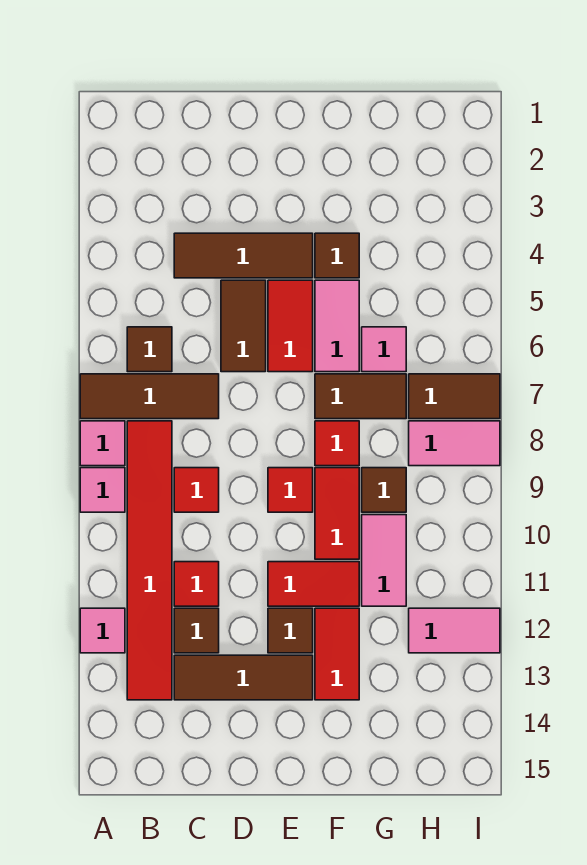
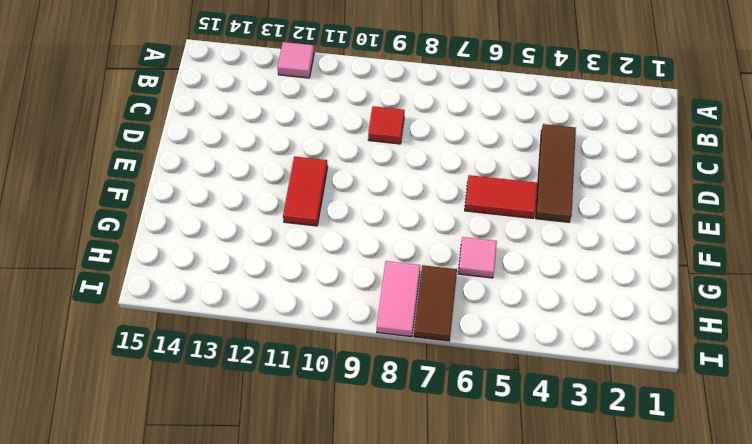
none -> brown 1x3 tile [80,374,219,419]
none -> pink 1x1 tile [80,421,125,466]
none -> pink 1x1 tile [80,468,125,512]

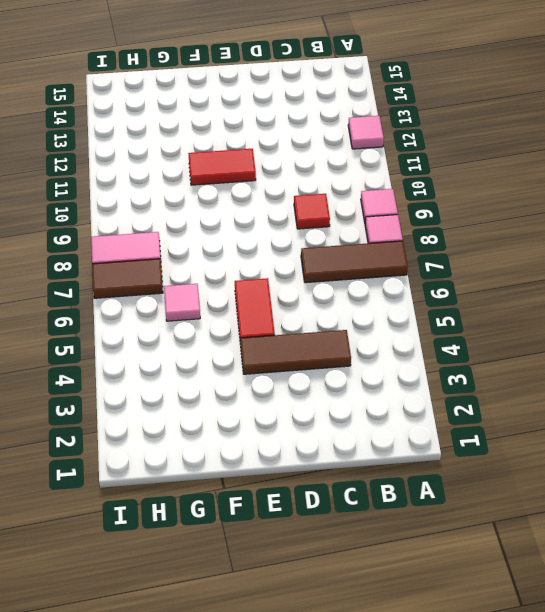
none -> brown 1x1 tile [127,327,172,372]
none -> red 1x6 tile [127,421,172,700]
none -> red 1x1 tile [174,562,219,606]

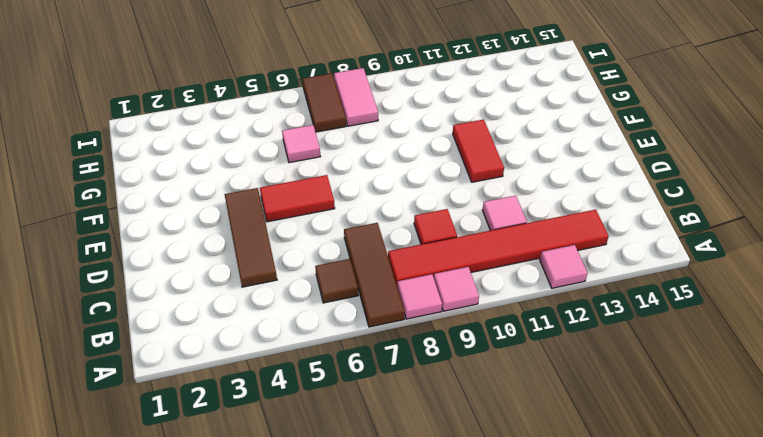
pink 1x1 tile [482,196,527,230] -> red 1x1 tile [174,562,219,606]
none -> brown 1x1 tile [174,608,219,653]
none -> brown 1x3 tile [174,655,313,700]
none -> brown 1x2 tile [221,280,266,372]

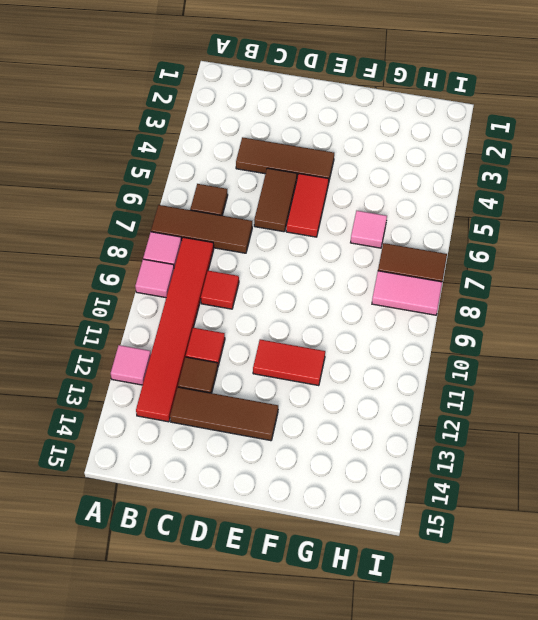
none -> red 1x1 tile [268,468,313,512]
none -> brown 1x1 tile [268,608,313,653]
none -> brown 1x1 tile [315,233,359,278]

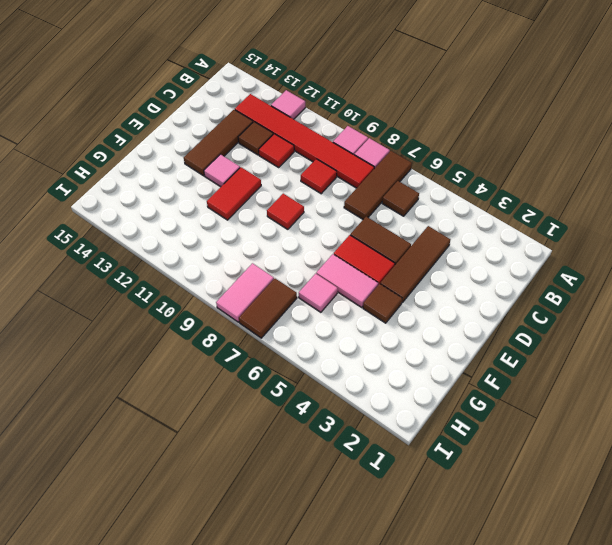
pink 1x1 tile [204,154,240,187] -> brown 1x1 tile [268,608,313,653]
none -> brown 1x2 tile [315,374,406,419]
none -> red 1x1 tile [315,421,359,466]
none -> red 1x2 tile [315,468,359,559]

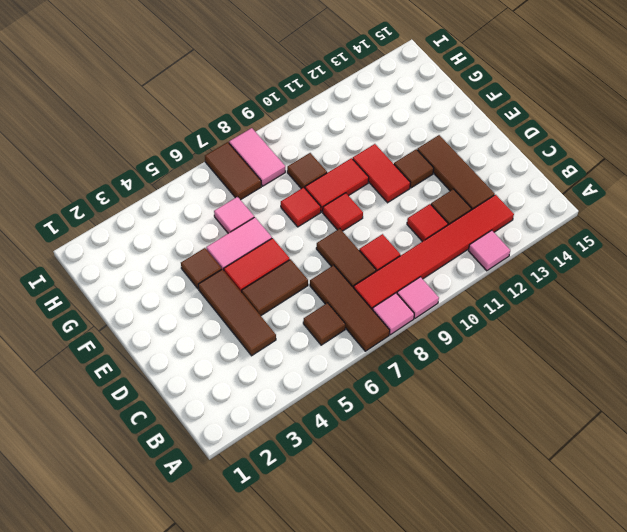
brown 1x2 tile [316,229,376,288] -> brown 1x2 tile moved to [315,374,406,419]
none -> red 1x2 tile [315,608,359,700]
none -> pink 1x2 tile [362,515,406,606]
none -> pink 1x2 tile [409,608,500,653]

